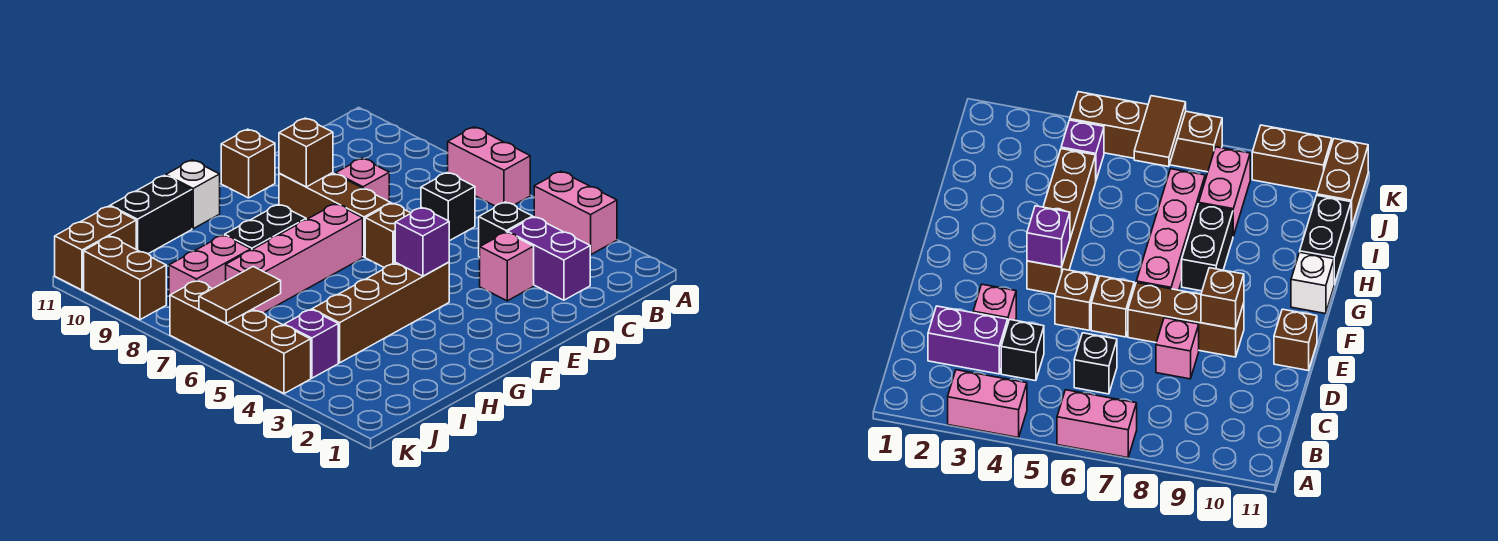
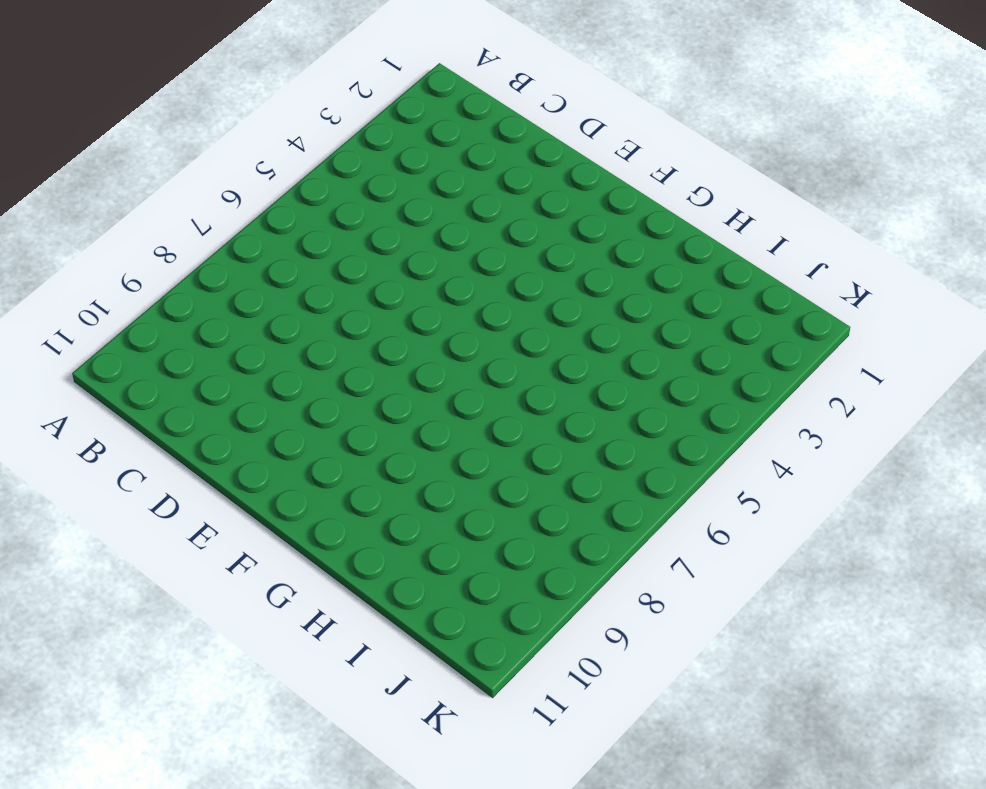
none -> pink 1x2 brick [534,171,617,255]
none -> pink 1x2 brick [448,127,530,206]
none -> purple 1x2 brick [508,217,590,300]

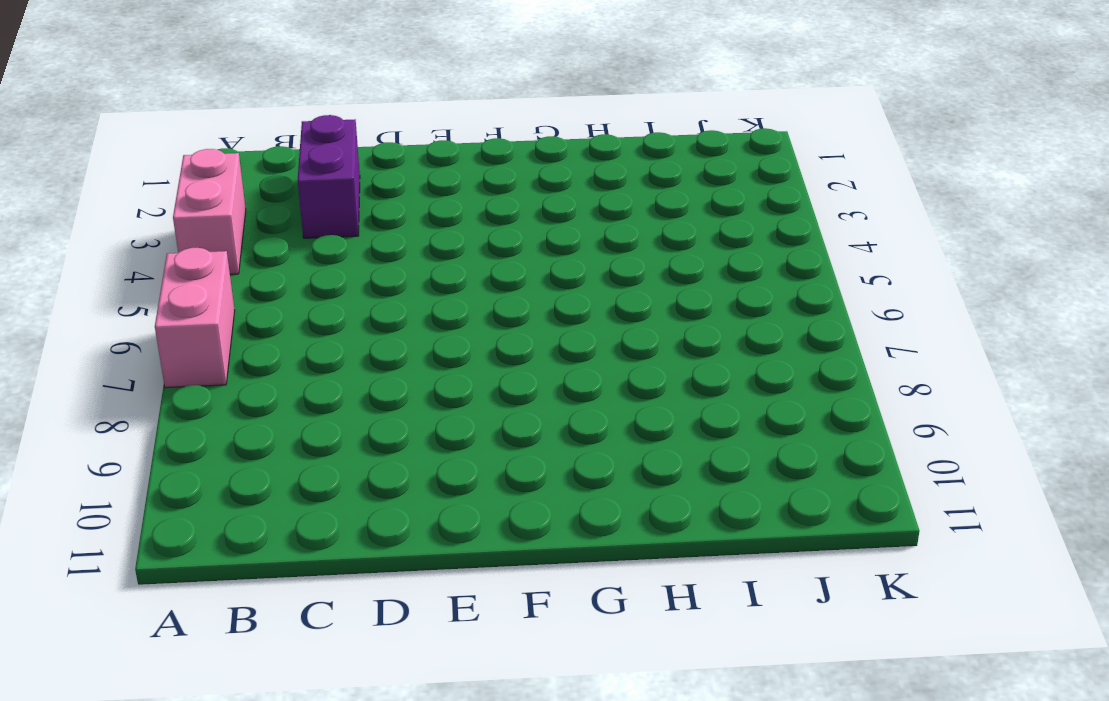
none -> black 1x1 brick [479,202,533,257]
none -> black 1x1 brick [421,172,475,241]
none -> pink 1x1 brick [480,232,534,301]

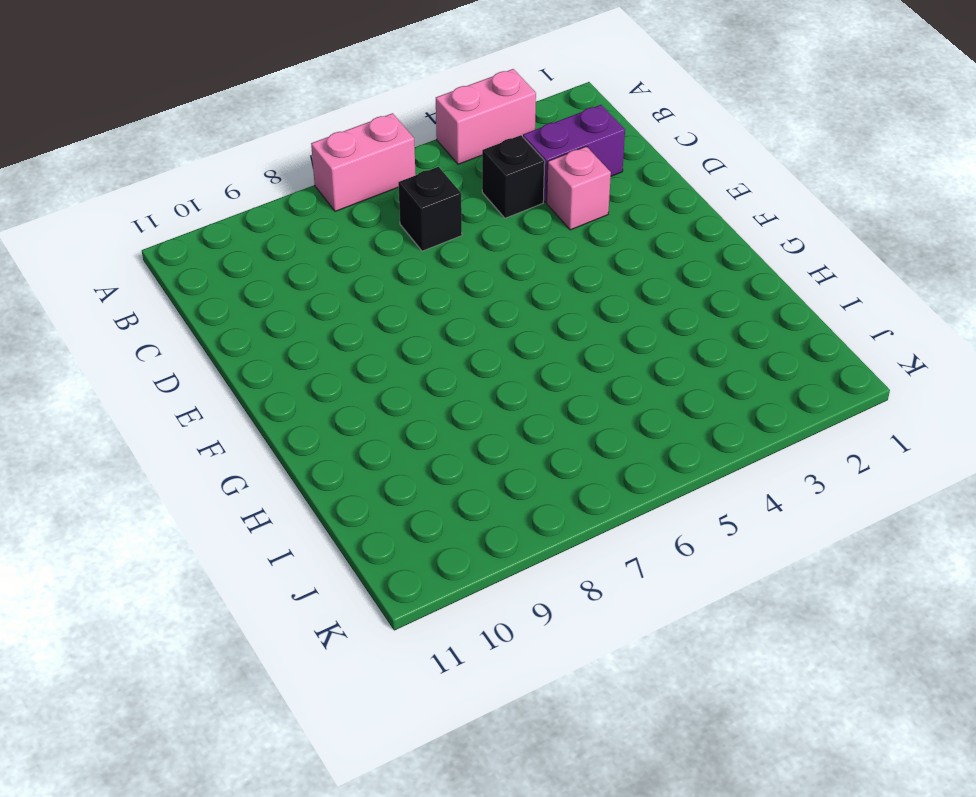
none -> pink 1x1 brick [336,158,389,201]
none -> brown 1x1 brick [1055,269,1098,330]
none -> brown 1x1 brick [365,203,411,268]

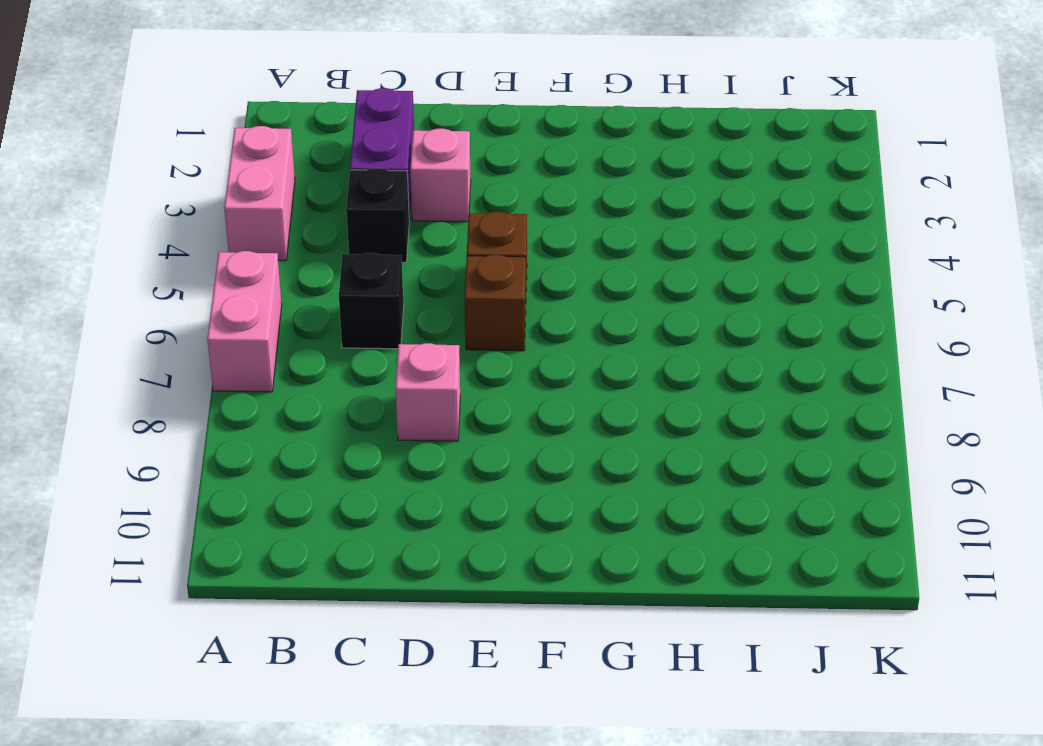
none -> brown 1x3 brick [279,173,391,257]
none -> brown 1x1 brick [221,129,275,198]
none -> brown 1x4 brick [312,262,449,363]

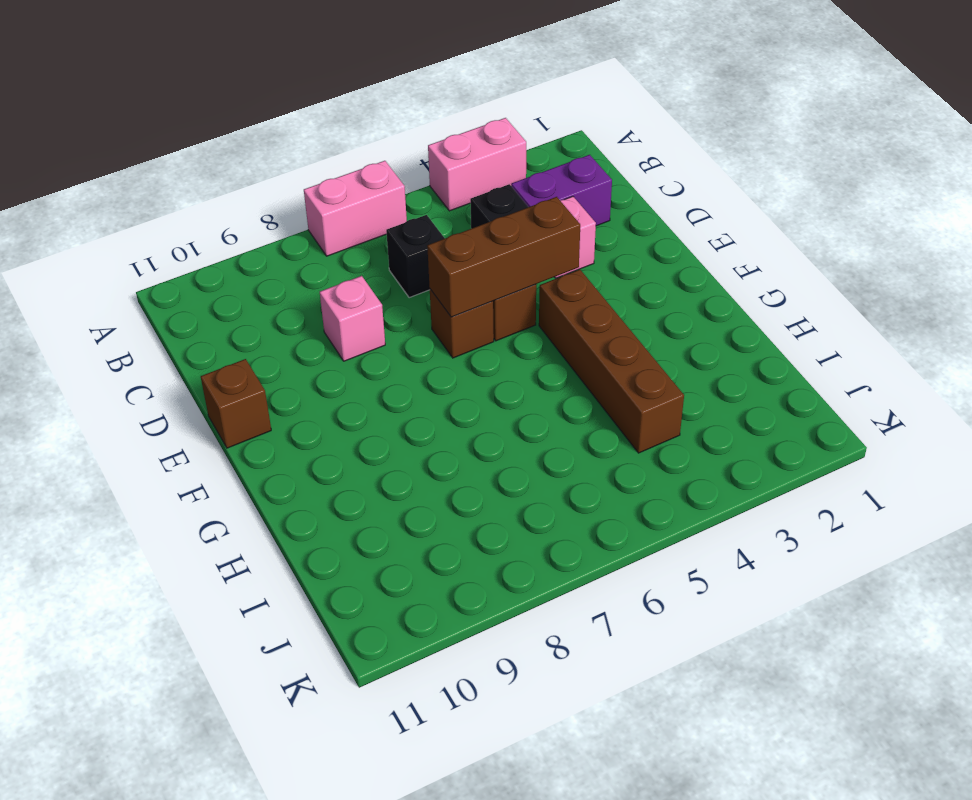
brown 1x3 brick [427,197,580,317] -> brown 1x3 brick moved to [279,173,391,257]
none -> pink 1x4 brick [226,204,363,313]
none -> black 1x2 brick [225,204,306,250]
none -> white 1x1 brick [166,160,220,229]

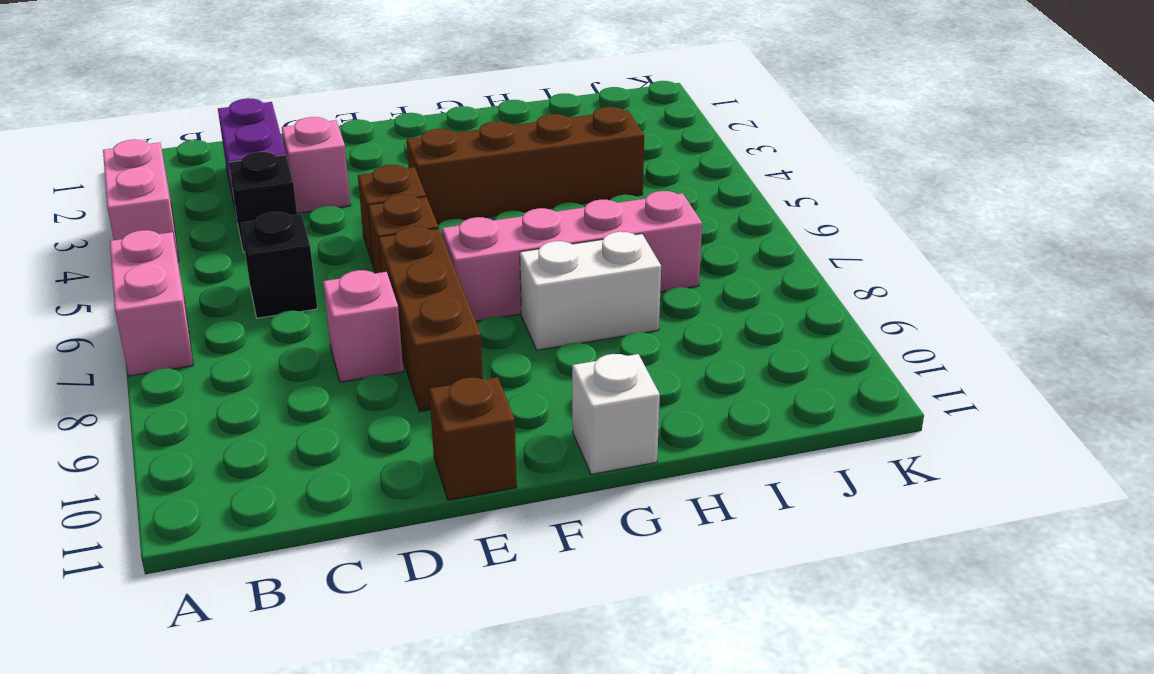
white 1x2 brick [520,232,661,350] -> black 1x2 brick [225,204,306,250]
none -> black 1x2 brick [110,175,192,254]
none -> pink 1x2 brick [169,235,251,305]
none -> purple 1x1 brick [284,310,338,378]

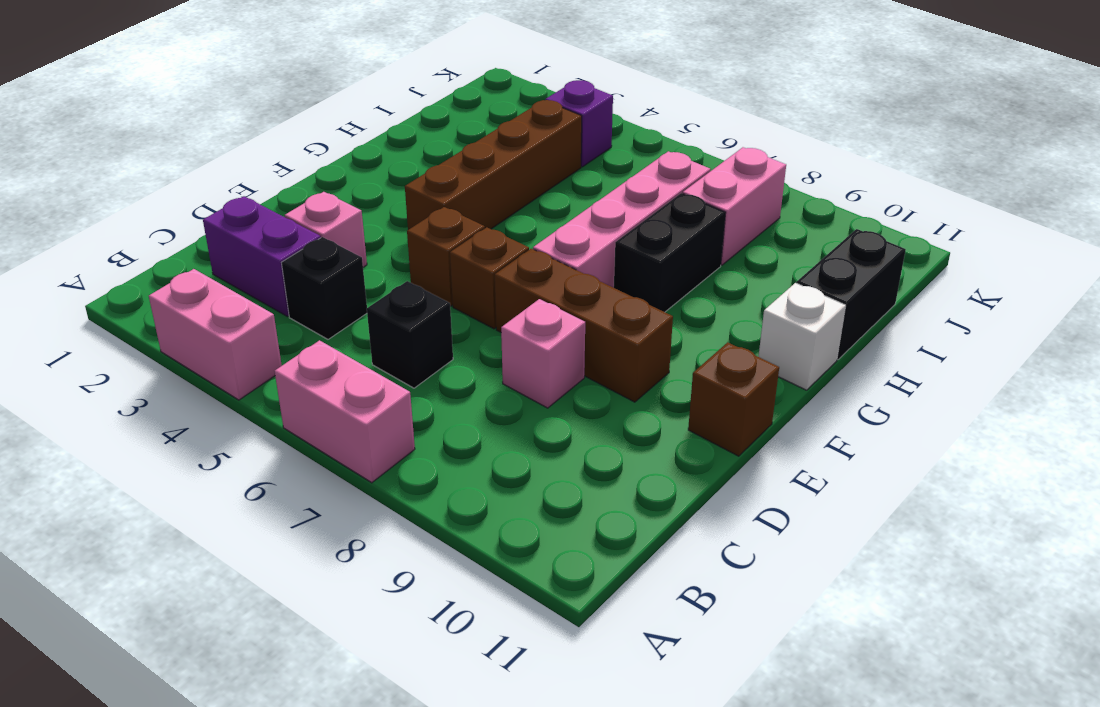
none -> brown 1x2 brick [55,206,136,290]
none -> brown 1x4 brick [170,281,311,394]
none -> brown 1x2 brick [84,236,166,320]

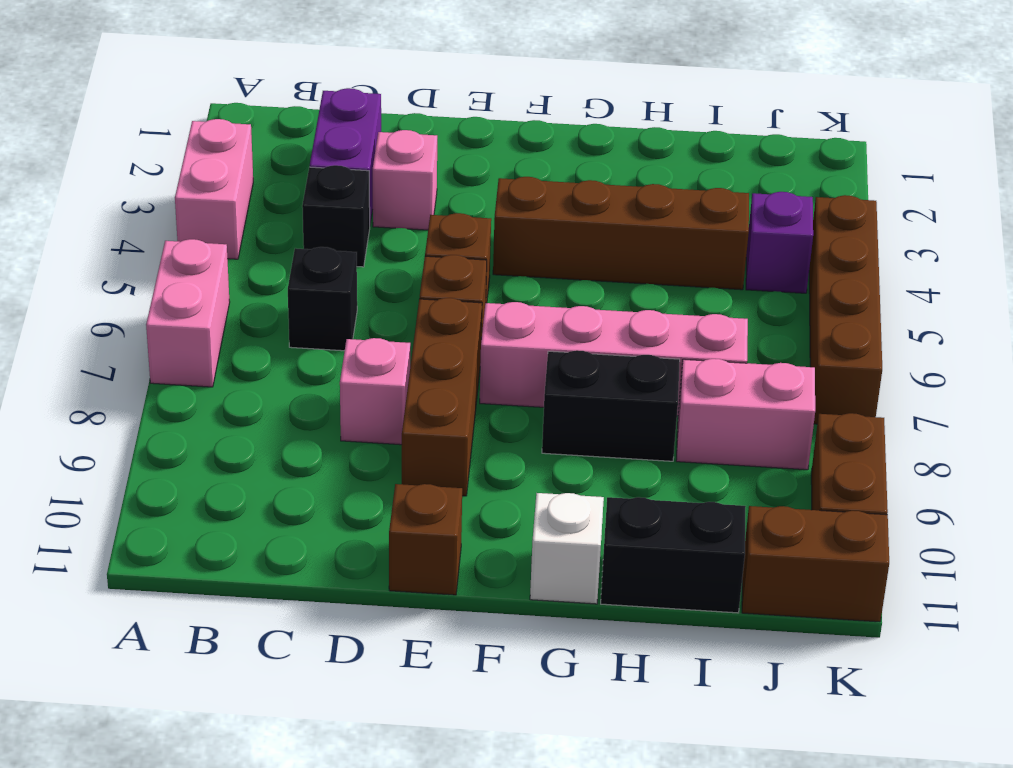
none -> brown 1x1 brick [279,118,333,187]
none -> purple 1x1 brick [395,208,449,276]
none -> brown 1x2 tile [199,267,281,323]

